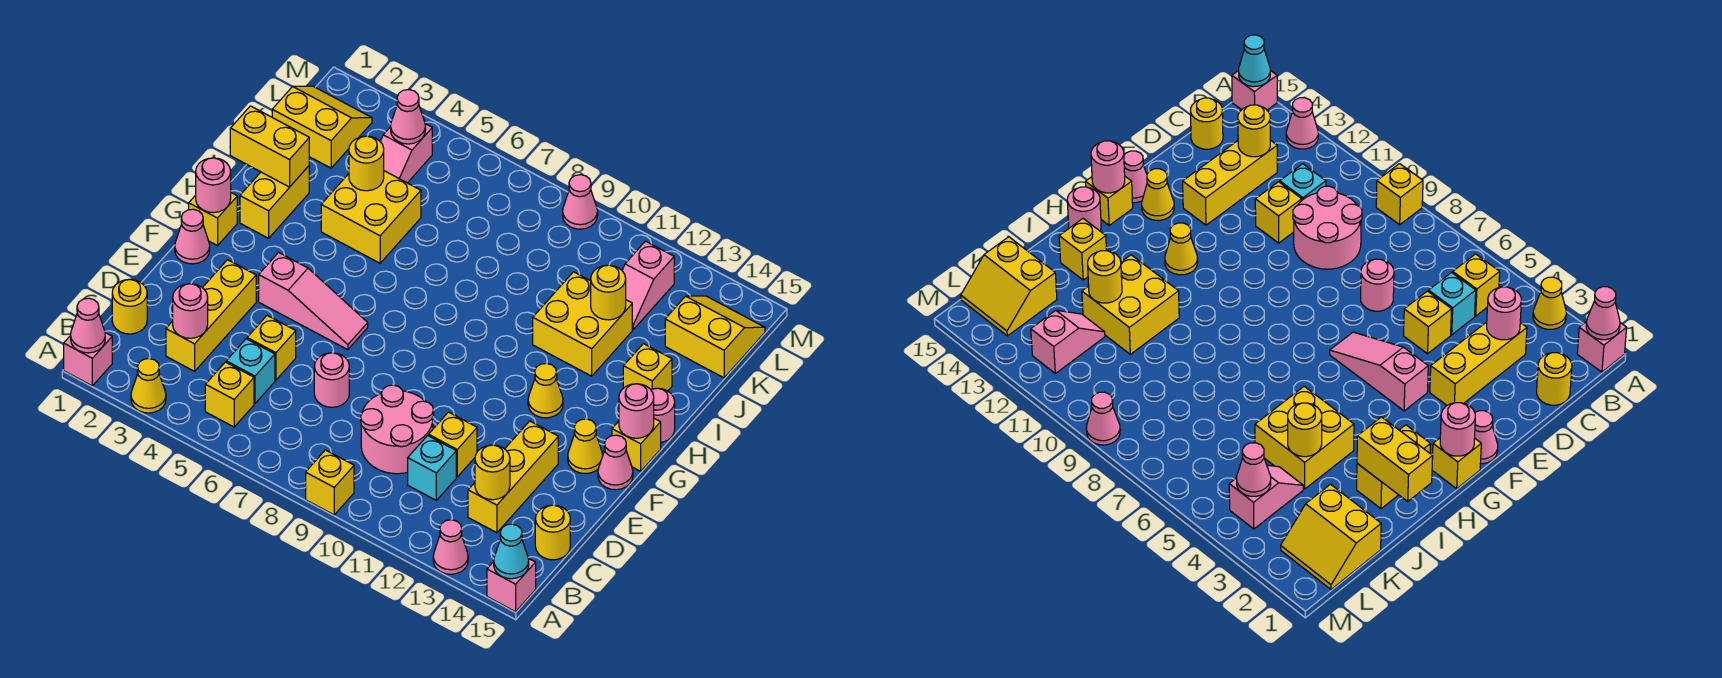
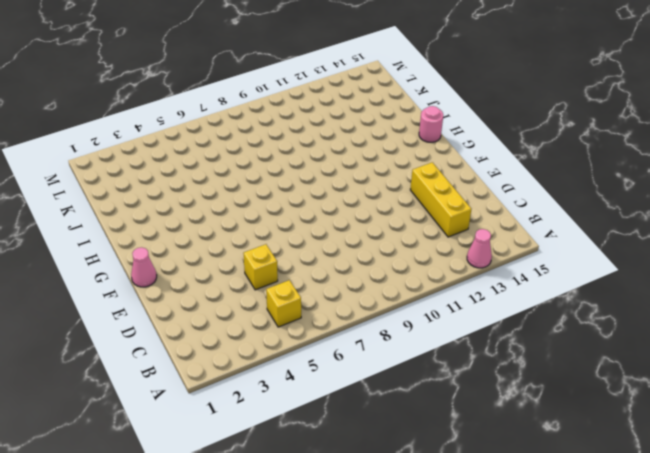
none -> pink 1x1 brick [64,333,112,386]
none -> yellow 1x1 cone [131,359,166,413]
none -> yellow 1x1 brick [306,450,354,515]
none -> pink 1x1 brick [487,558,536,612]

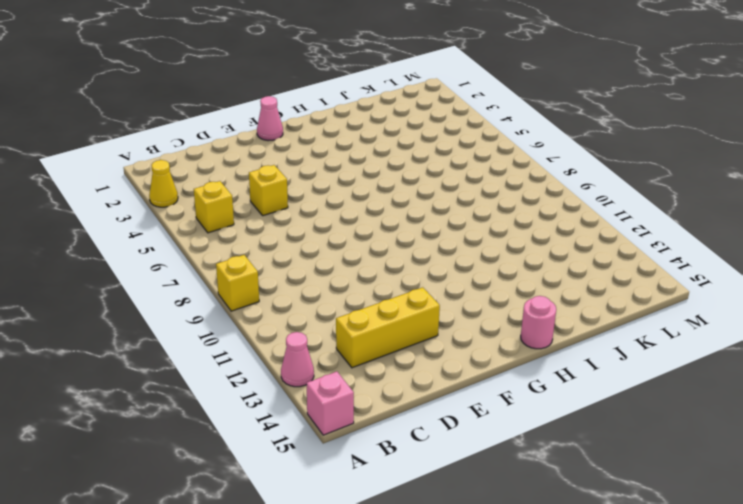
none -> pink 1x1 brick [64,333,112,386]
none -> yellow 1x1 round brick [112,279,147,334]
none -> yellow 1x3 brick [166,260,256,371]
none -> cyan 1x1 brick [226,339,275,404]

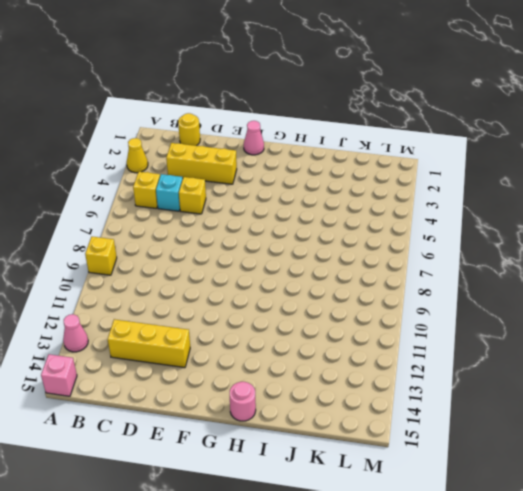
none -> pink 1x1 brick [64,333,112,386]
none -> pink 2x2 round brick [361,385,434,474]
none -> cyan 1x1 brick [408,436,456,500]
none -> yellow 1x1 round brick [535,505,570,560]

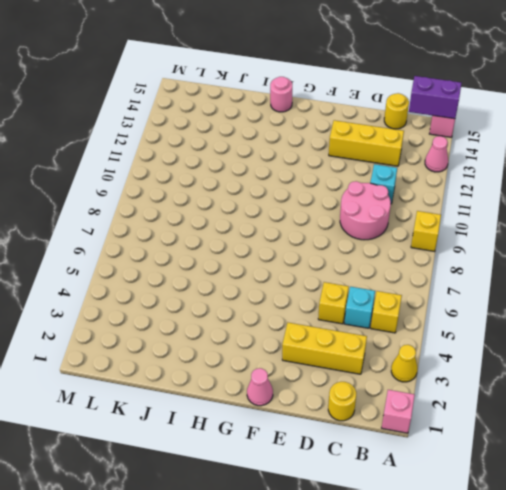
purple 1x2 brick [409,76,461,119] -> cyan 1x1 cone [494,524,529,579]
none -> pink 1x1 round brick [314,353,349,407]
none -> yellow 1x1 brick [429,412,477,477]
none -> pink 1x3 slope [259,253,368,350]
none -> yellow 1x1 cone [568,419,603,474]

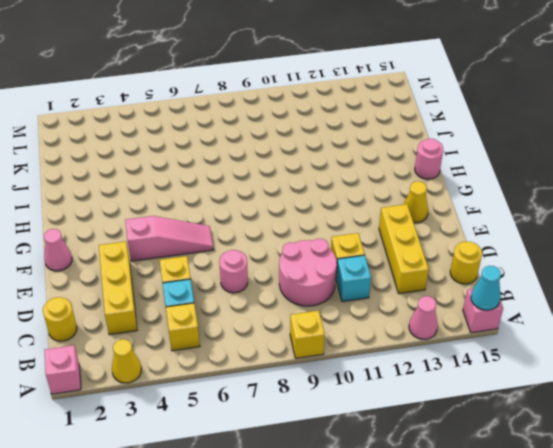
none -> pink 1x1 cone [598,435,633,490]
none -> yellow 1x1 brick [189,193,237,246]
none -> yellow 1x1 cone [528,363,563,418]
none -> yellow 1x1 brick [612,418,661,471]

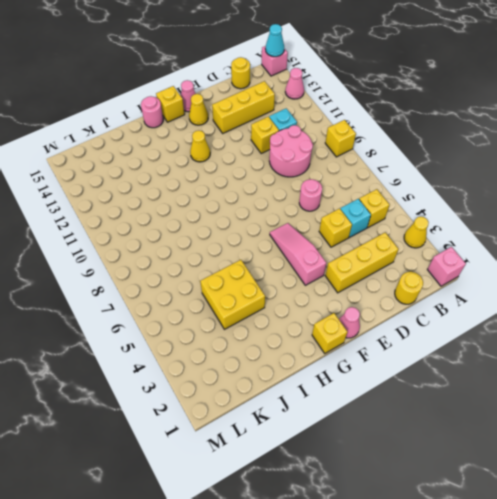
none -> yellow 1x2 brick [240,166,309,238]
none -> yellow 2x2 brick [533,272,632,376]
none -> yellow 1x1 brick [623,344,672,391]
none -> yellow 2x2 slope [272,86,372,168]

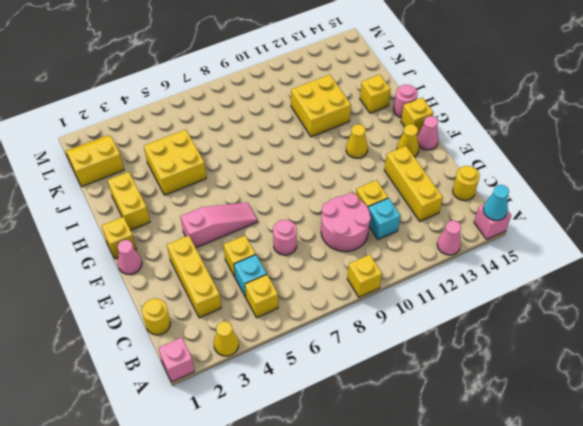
none -> pink 1x2 slope [380,124,432,183]
none -> pink 1x2 slope [622,241,674,329]
none -> yellow 2x2 slope [665,296,765,378]
none -> pink 1x1 cone [563,175,598,229]

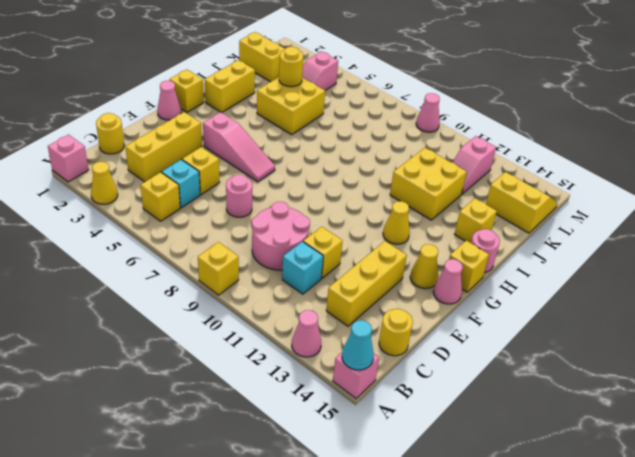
none -> pink 1x1 cone [71,298,105,353]
none -> pink 1x1 round brick [173,284,208,338]
none -> yellow 1x1 round brick [475,445,510,500]
none -> pink 1x1 round brick [196,158,231,213]

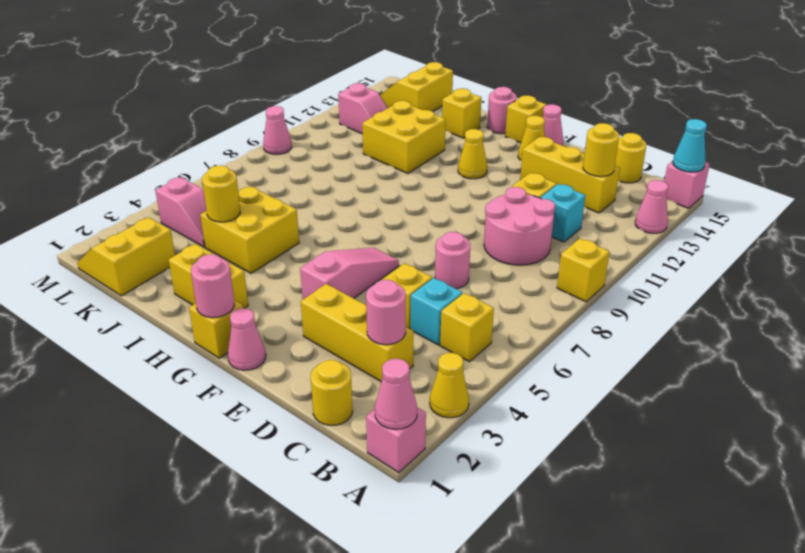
none -> pink 1x1 round brick [619,384,654,438]
none -> yellow 1x2 brick [230,106,309,187]
none -> yellow 1x1 round brick [591,265,626,320]
none -> pink 1x1 cone [391,90,426,144]

